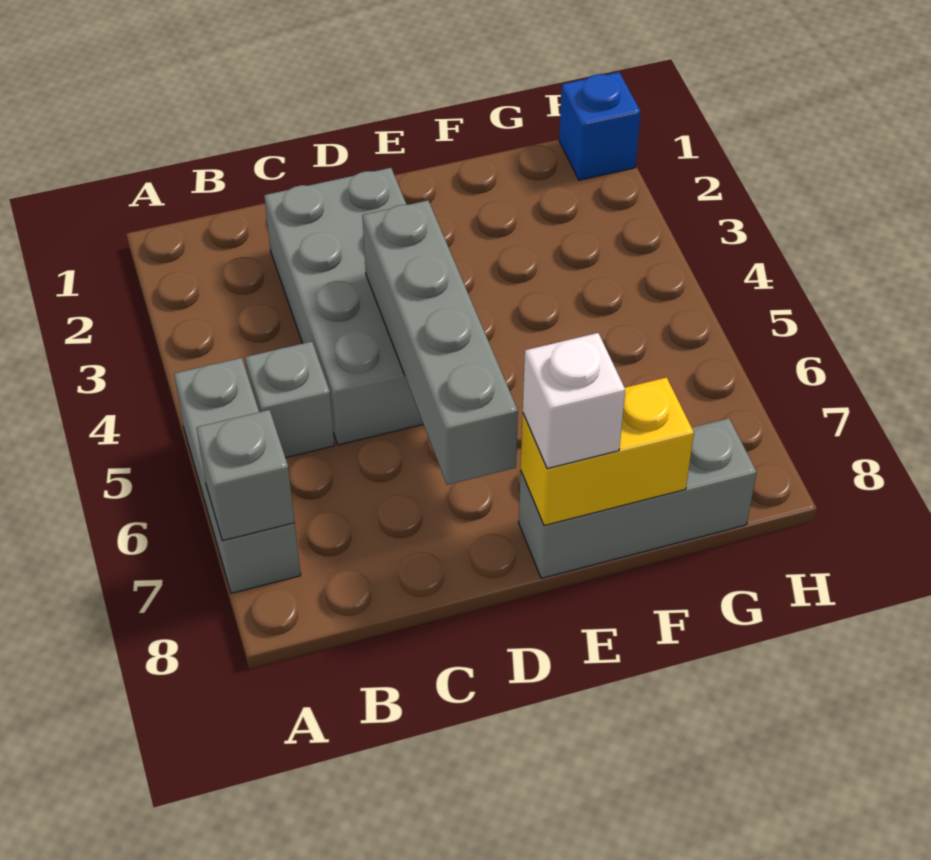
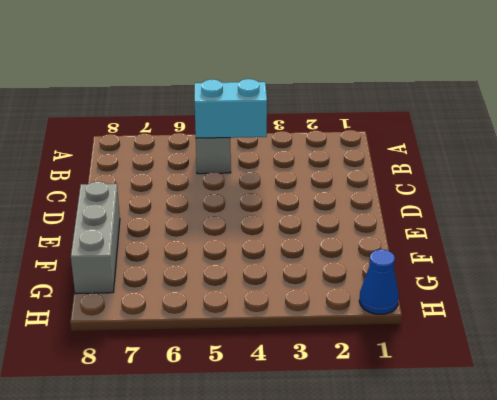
cyan 1x2 brick [195,79,267,138] -> none
blue 1x1 cone [359,249,399,314] -> blue 1x1 brick [559,72,641,180]
none -> grey 1x3 brick [174,358,301,593]
none -> grey 2x4 brick [264,168,423,445]

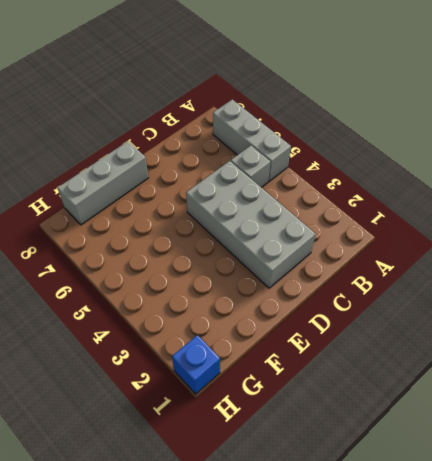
none -> grey 1x1 brick [196,410,295,541]
none -> grey 1x4 brick [362,200,518,485]

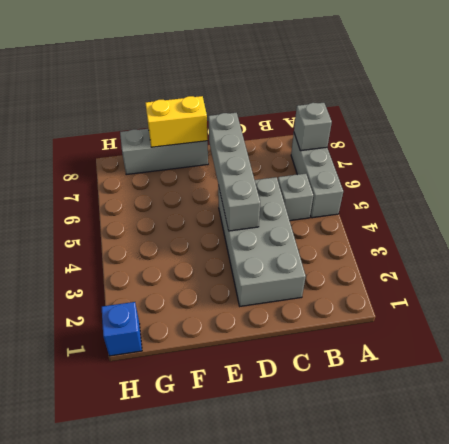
none -> white 1x1 brick [523,333,625,469]

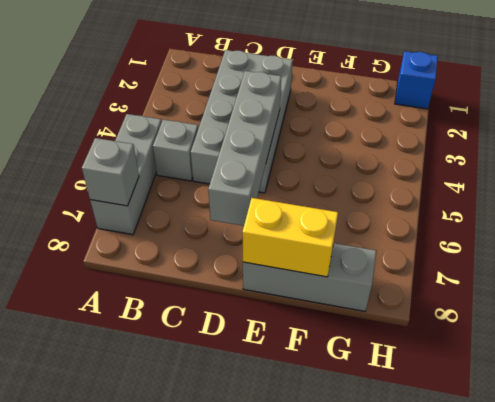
none -> white 1x1 brick [523,333,625,469]

